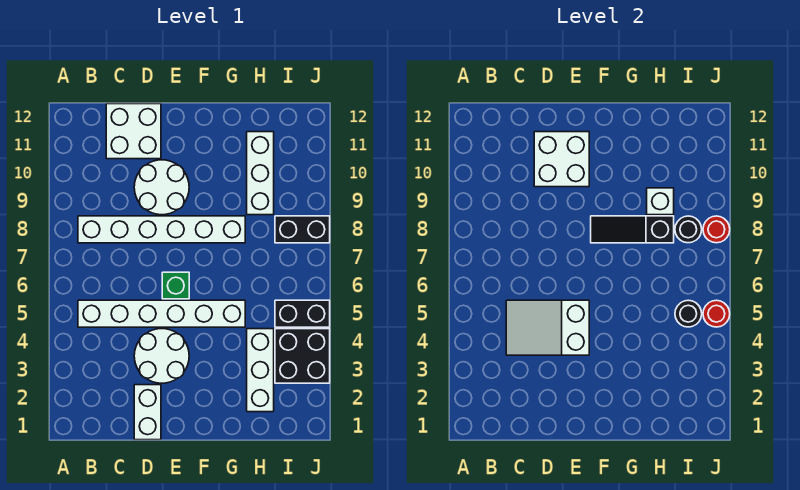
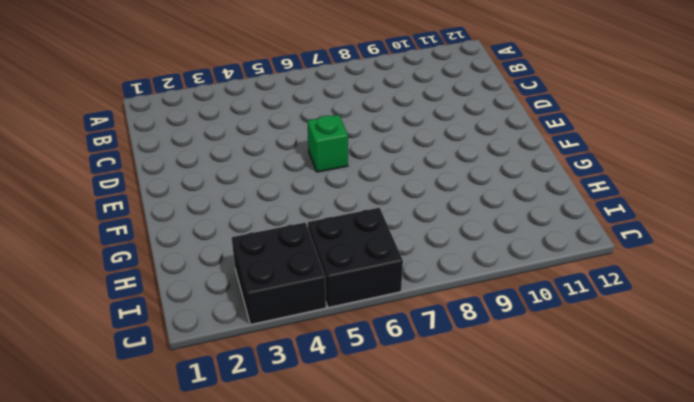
black 2x2 brick [308,208,403,308] -> black 1x2 brick [275,300,330,327]
none -> white 1x6 brick [78,300,245,327]
none -> white 1x6 brick [78,216,245,243]
none -> white 2x2 brick [106,104,161,159]

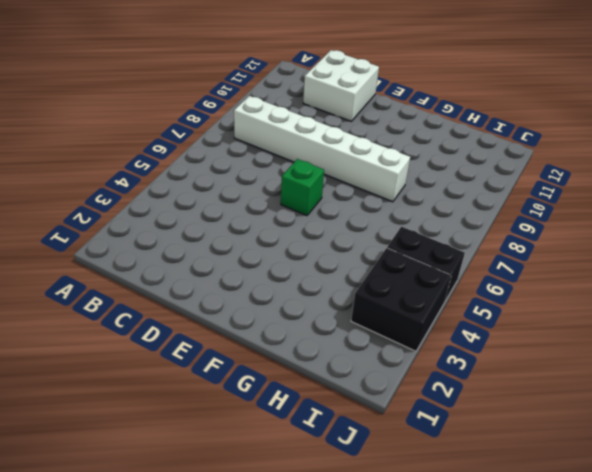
none -> white 1x6 brick [78,300,245,327]
none -> white 1x2 brick [134,385,161,440]
none -> white 2x2 round brick [134,329,189,383]

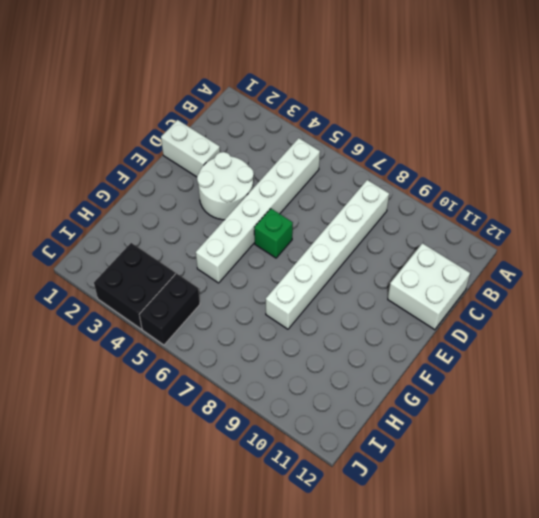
none -> white 2x2 round brick [134,160,189,215]
none -> white 1x3 brick [247,329,274,412]
none -> white 1x3 brick [247,132,274,215]

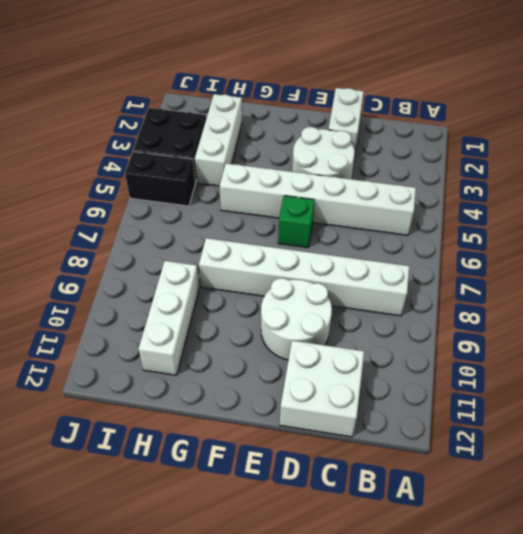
none -> black 1x2 brick [275,216,330,243]
none -> white 2x3 slope [506,300,589,355]
none -> white 2x2 brick [534,132,589,187]

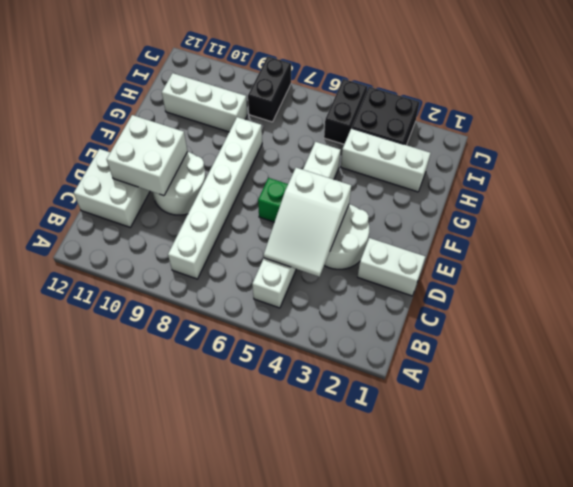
none -> black 1x3 slope [591,216,674,243]
none -> white 1x1 brick [647,188,674,215]
none -> black 1x1 round brick [675,300,702,327]

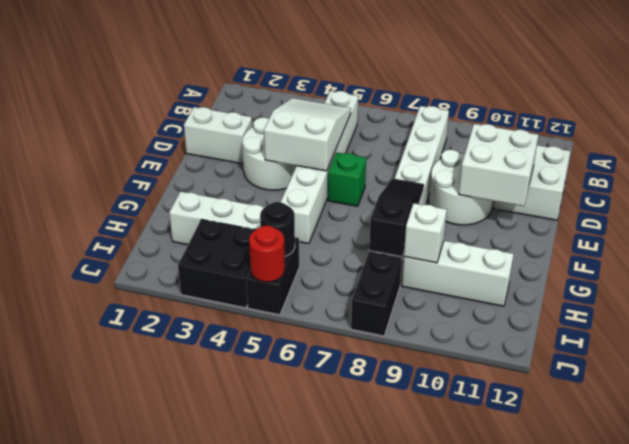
none -> black 1x1 round brick [675,216,702,243]
none -> red 1x1 round brick [703,216,730,243]

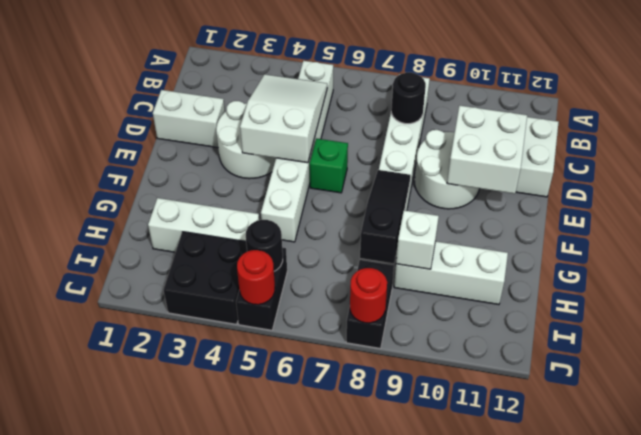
black 1x1 round brick [391,72,426,124] -> black 1x1 round brick moved to [675,216,702,243]

